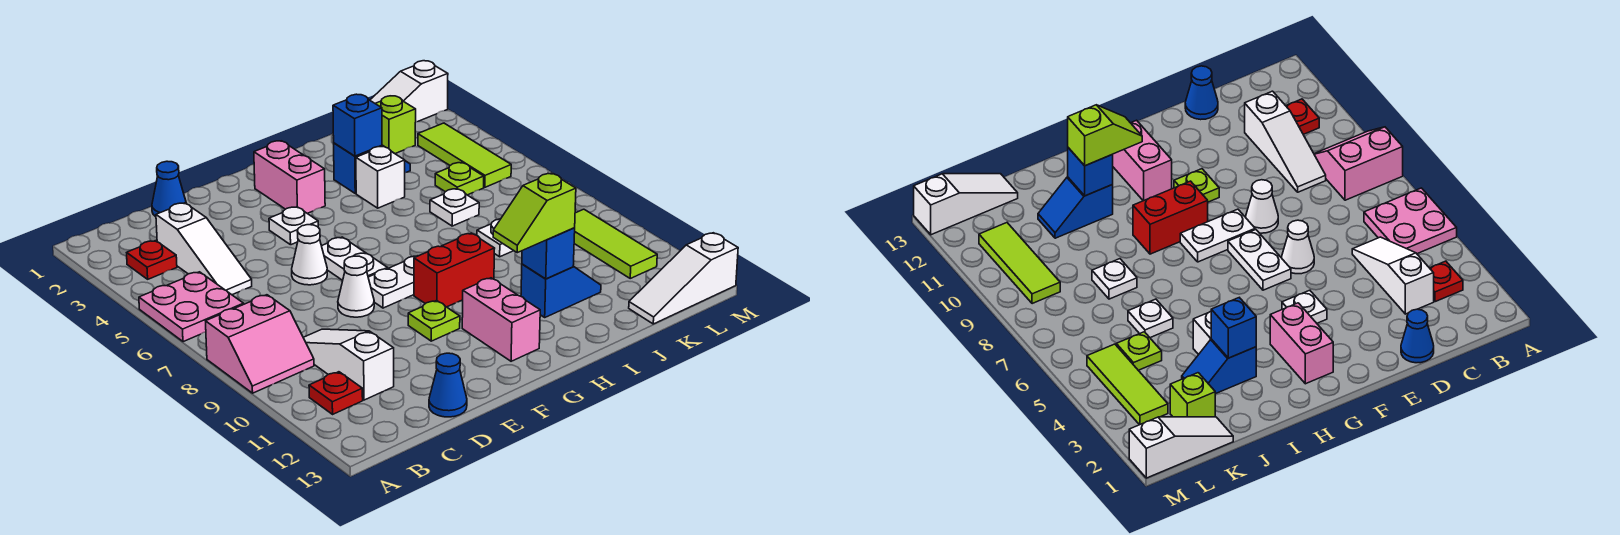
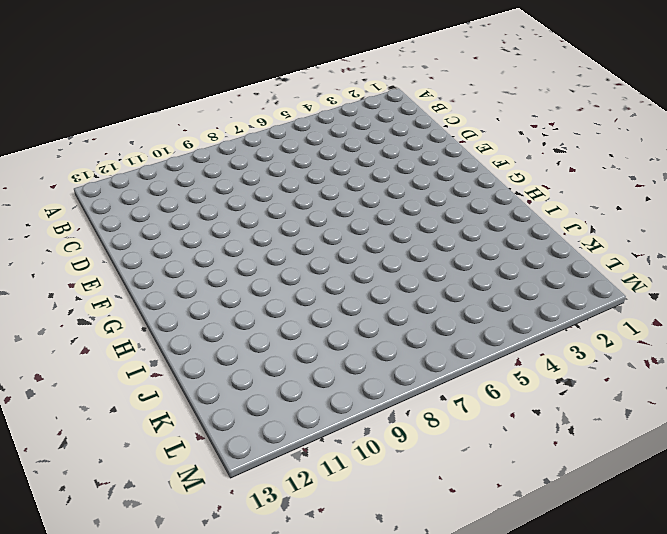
none -> pink 2x2 plate [139,272,244,342]
none -> pink 2x2 slope [206,295,314,393]
none -> red 1x1 plate [127,241,177,279]
none -> red 1x1 plate [309,372,363,414]

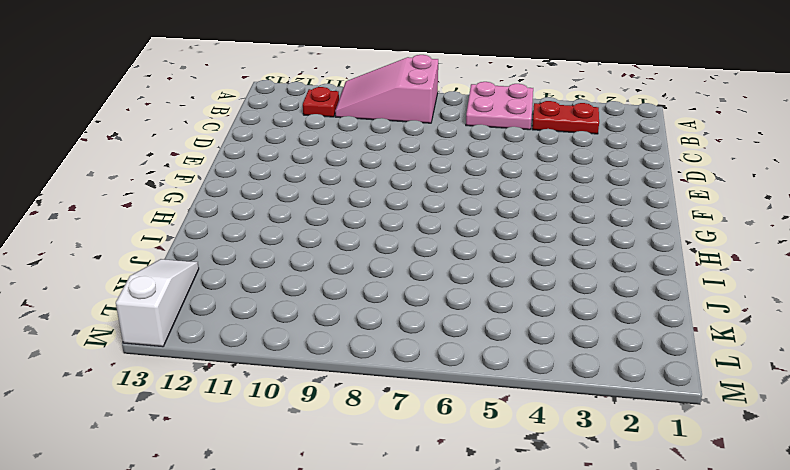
pink 2x3 slope [335,55,438,123] -> pink 2x2 slope [206,295,314,393]
red 1x2 plate [532,101,599,134] -> red 1x1 plate [127,241,177,279]
none -> white 1x3 slope [156,203,252,295]
none -> white 1x3 slope [303,329,394,400]
none -> blue 1x1 cone [152,161,186,217]
none -> blue 1x1 cone [429,353,467,417]

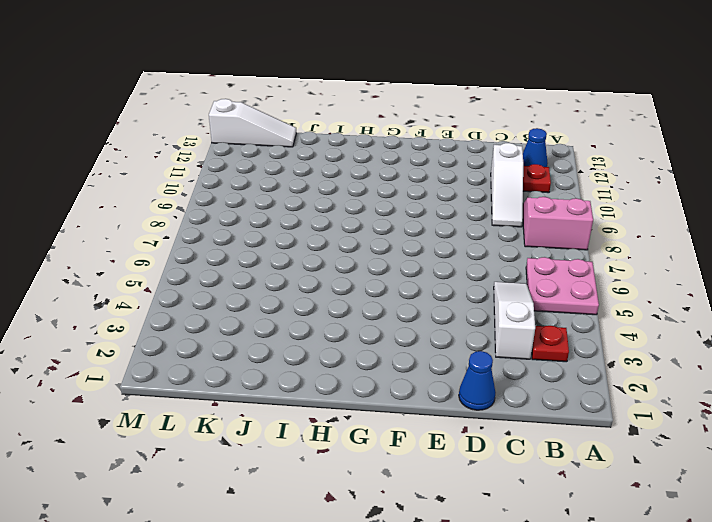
blue 1x1 cone [523,128,548,167] -> blue 1x1 cone moved to [429,353,467,417]
none -> white 1x1 cone [292,225,327,285]
none -> white 1x1 cone [338,256,374,317]
none -> white 1x1 plate [269,207,318,245]
none -> white 1x2 plate [322,237,388,280]

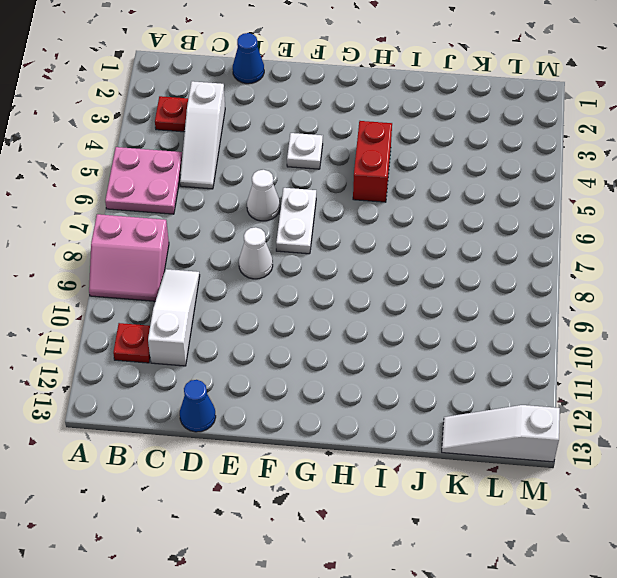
red 1x2 brick [353,121,392,202] -> red 1x2 brick turned to [414,233,495,307]
none -> white 1x2 plate [368,256,417,308]
none -> lime 1x1 plate [408,301,460,341]
none -> pink 1x2 brick [254,141,325,213]
none -> pink 1x2 brick [462,278,540,361]

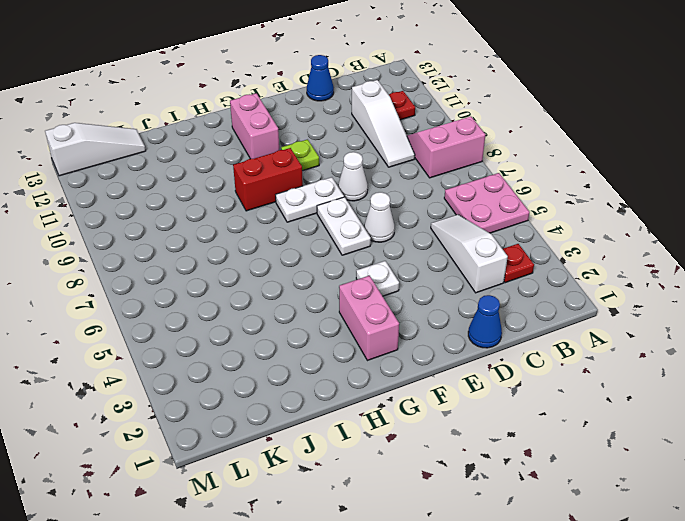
none -> blue 1x2 slope [334,143,410,193]
none -> white 1x1 brick [356,147,405,208]
none -> blue 1x2 slope [521,264,601,317]
none -> white 1x1 plate [430,189,479,226]

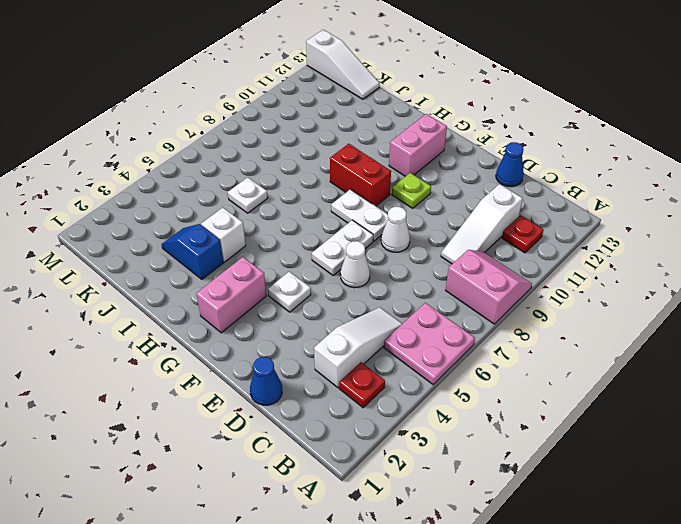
none -> blue 1x2 slope [521,264,601,317]
none -> white 1x1 plate [477,219,514,257]
none -> white 1x3 slope [370,61,448,122]
none -> lime 1x1 brick [375,96,416,154]

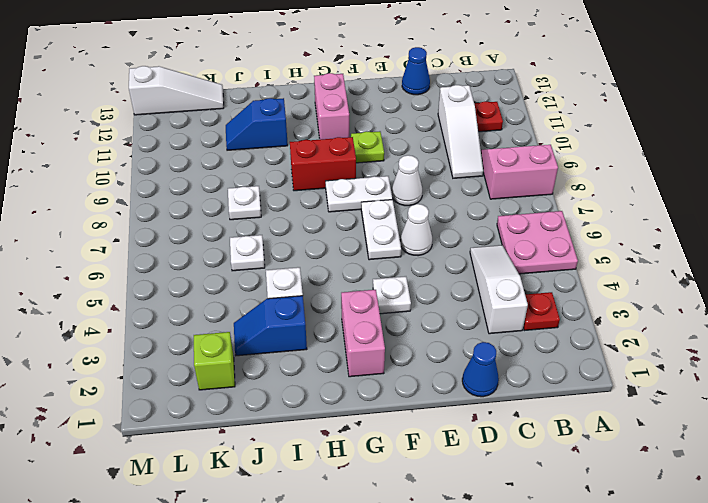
none -> white 1x3 slope [370,61,448,122]
none -> lime 1x1 plate [435,163,484,195]
none -> lime 1x3 tile [418,123,511,187]
none -> lime 1x3 tile [574,209,657,278]

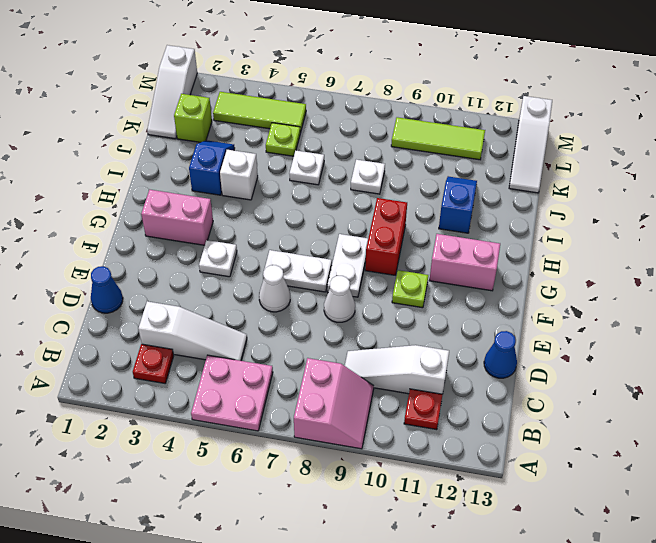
none -> blue 1x1 brick [333,94,382,156]
none -> blue 1x1 brick [522,228,575,279]
none -> lime 1x2 slope [493,173,576,253]

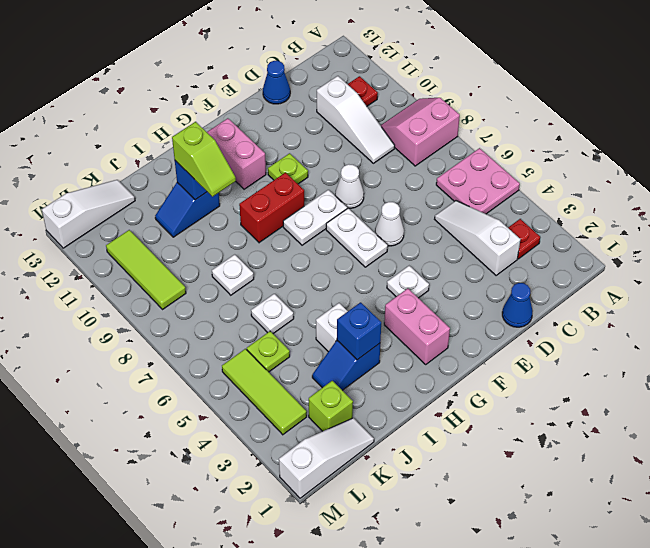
lime 1x2 slope [172,122,236,197] -> lime 1x2 slope turned to [493,173,576,253]

